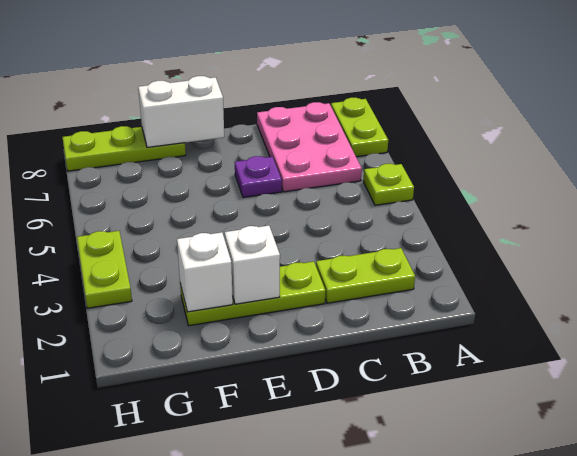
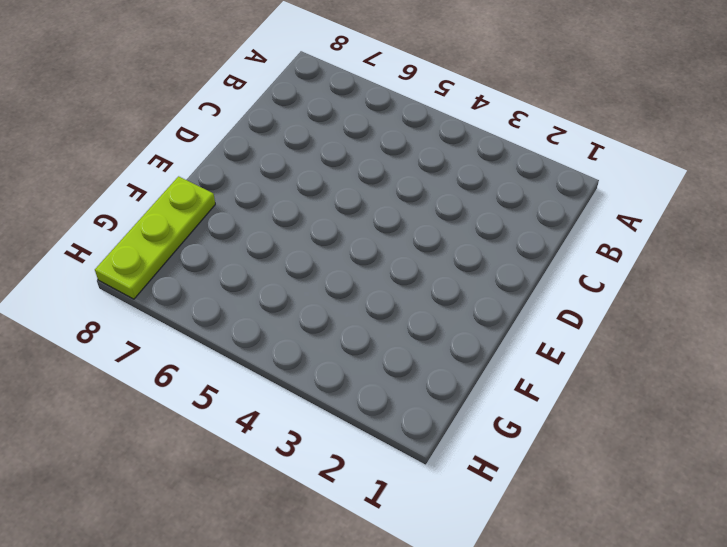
none -> lime 1x1 plate [363,164,414,205]
none -> lime 1x2 plate [331,98,388,157]

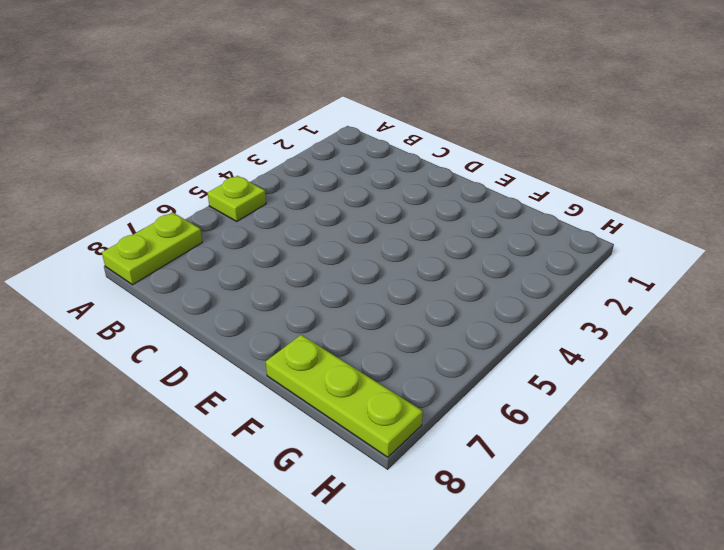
none -> lime 1x2 plate [316,248,415,303]
none -> pink 2x3 plate [257,102,362,192]

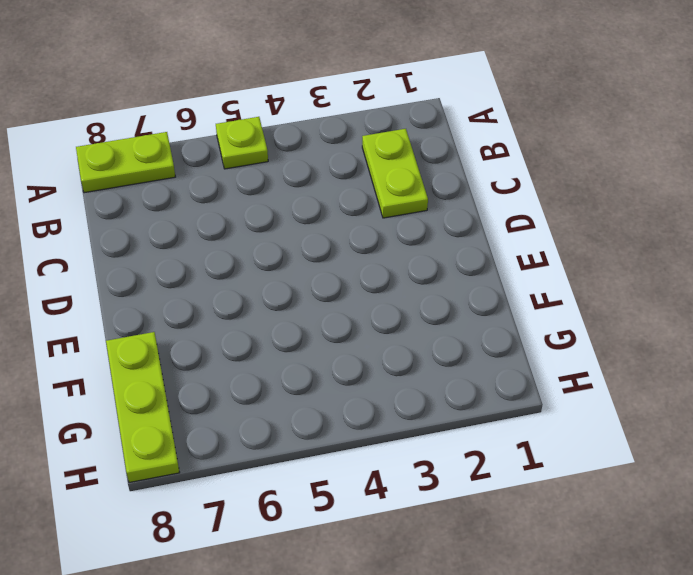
none -> pink 2x3 plate [257,102,362,192]
none -> lime 1x3 plate [180,261,326,326]

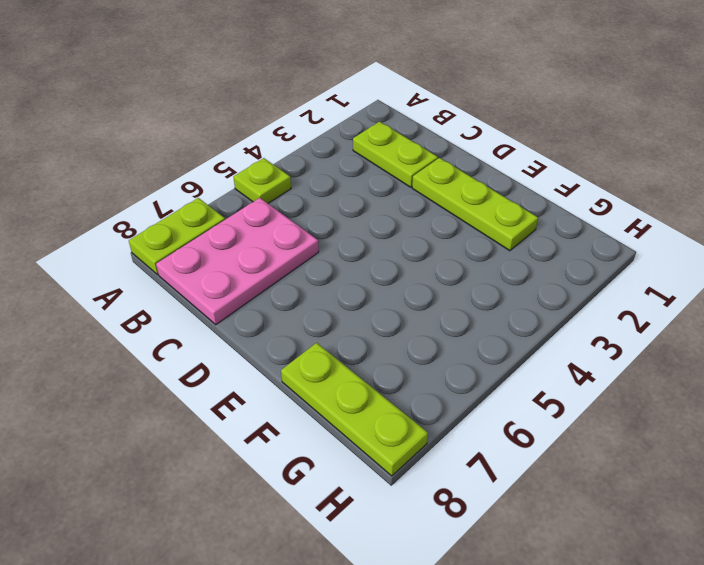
none -> purple 1x1 plate [235,156,282,197]
none -> lime 1x2 plate [77,231,132,308]

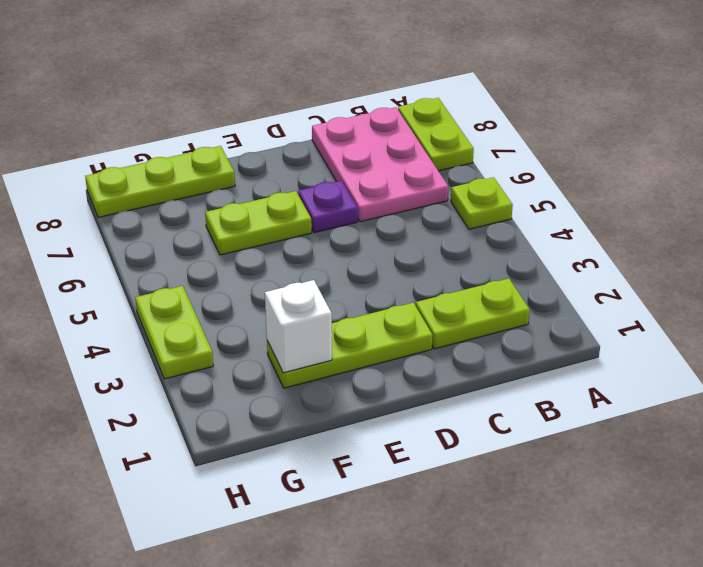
lime 1x2 plate [205,191,312,255] -> none
none -> white 1x1 brick [225,226,280,304]
none -> white 1x2 brick [138,76,224,147]

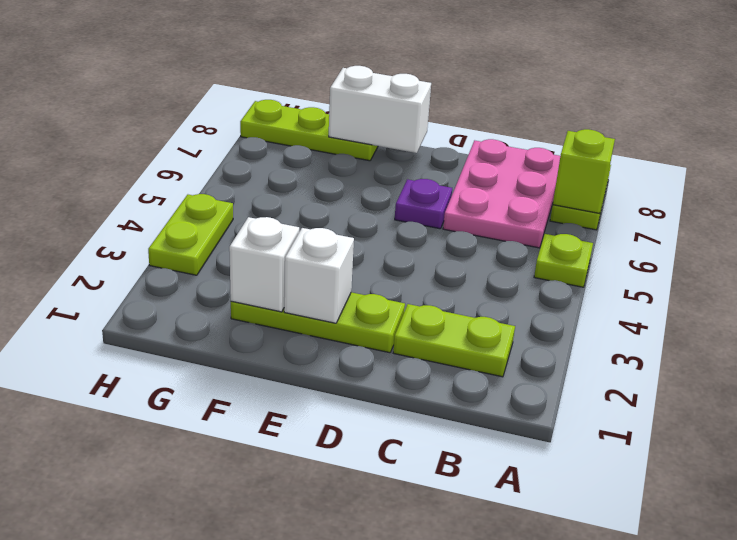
lime 1x1 brick [553,129,615,213] -> none

